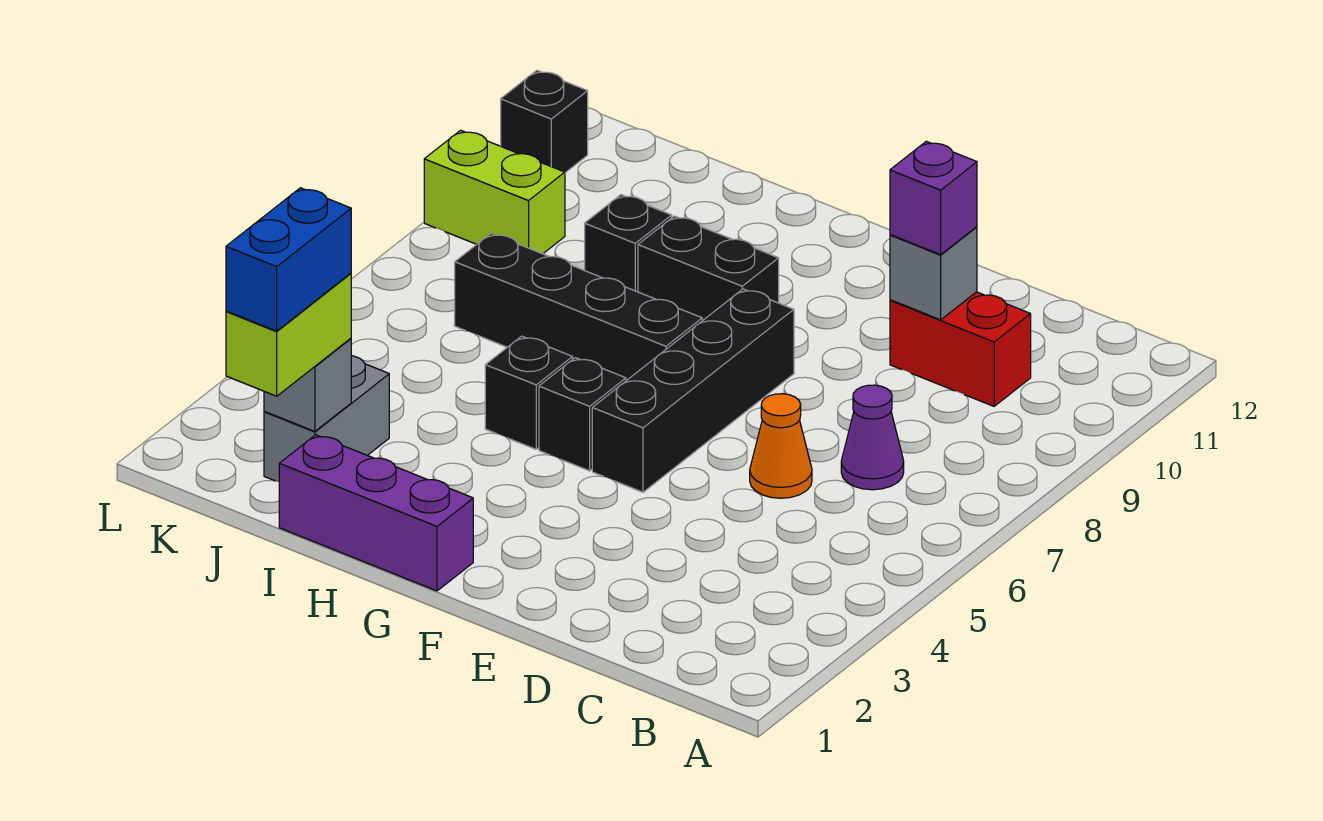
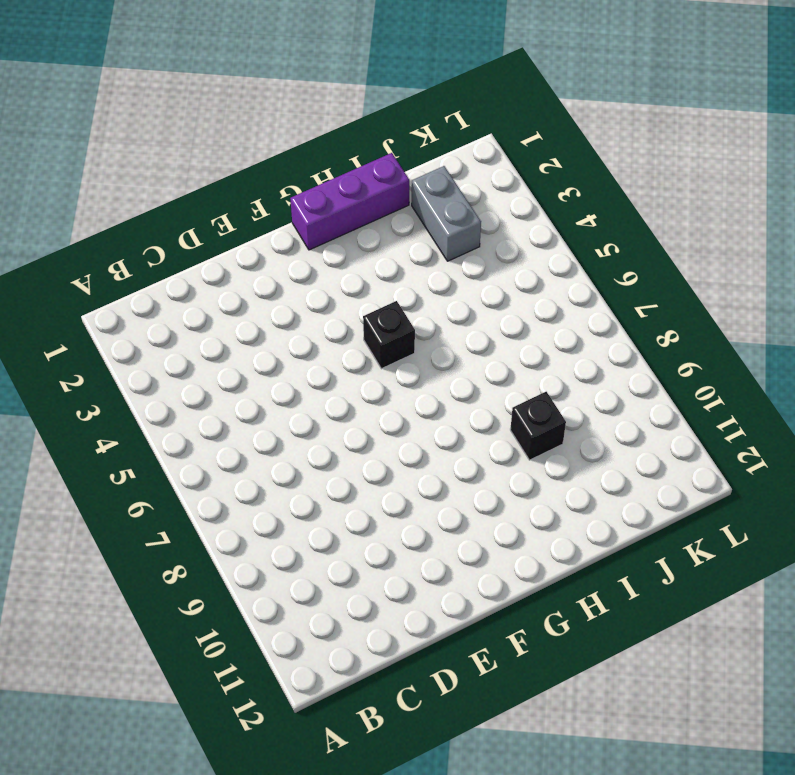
none -> purple 1x1 cone [841,385,904,490]
none -> red 1x2 brick [890,292,1031,406]
none -> orange 1x1 cone [750,394,812,498]

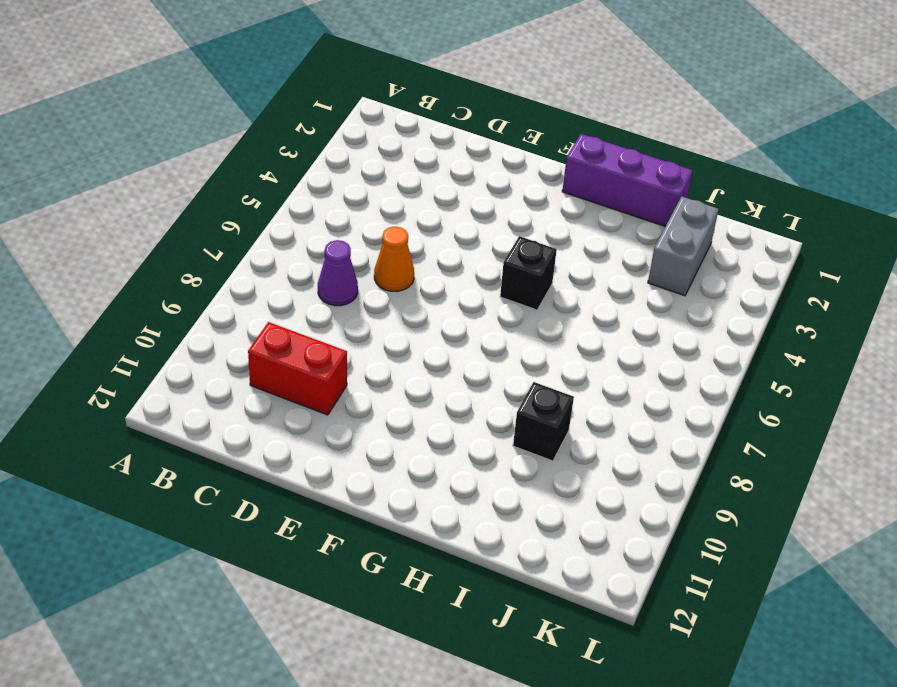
none -> black 1x4 brick [592,289,794,492]
none -> black 1x4 brick [455,233,702,381]
none -> black 1x2 brick [638,216,779,321]

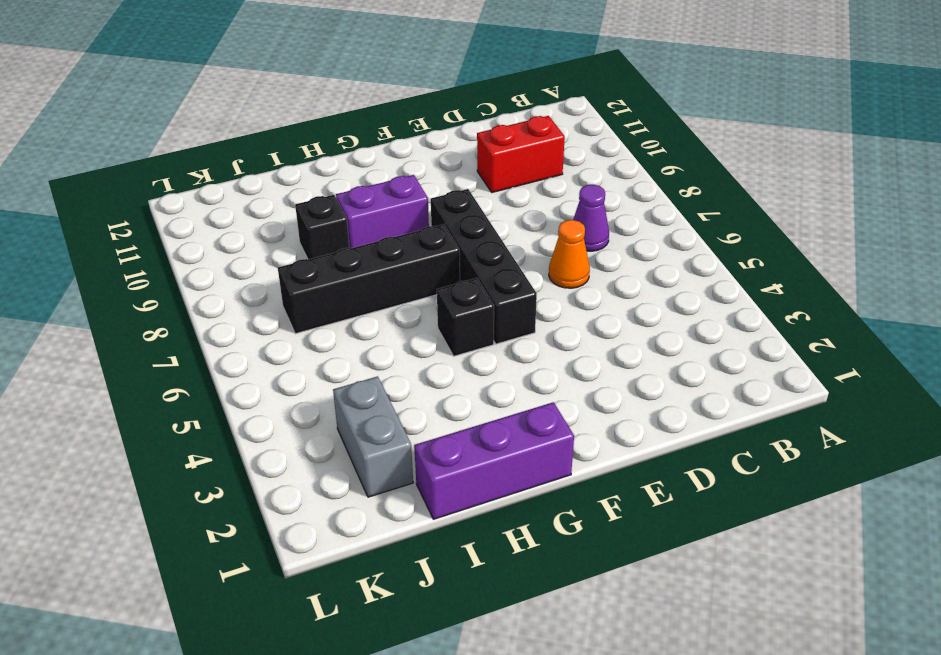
purple 1x2 brick [336,175,429,248] -> black 1x2 brick [638,216,779,321]
none -> black 1x1 brick [485,336,573,449]
none -> lime 1x2 brick [424,130,565,254]
none -> black 1x1 brick [501,70,588,173]

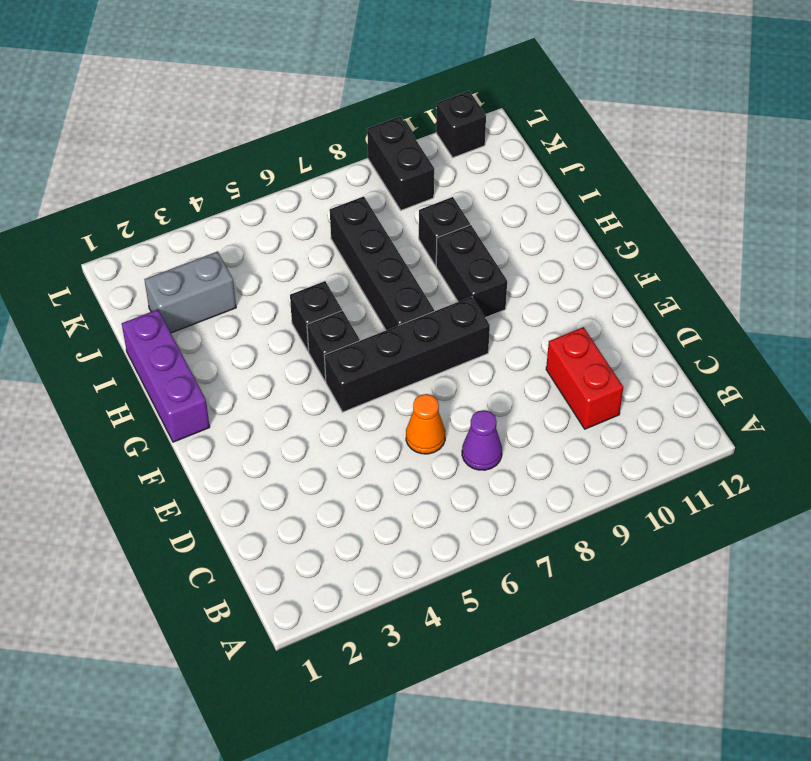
black 1x2 brick [367,116,434,210] -> lime 1x2 brick [424,130,565,254]
none -> grey 1x1 brick [890,227,977,320]
none -> grey 1x1 brick [264,338,351,431]
none -> purple 1x1 brick [890,141,977,255]

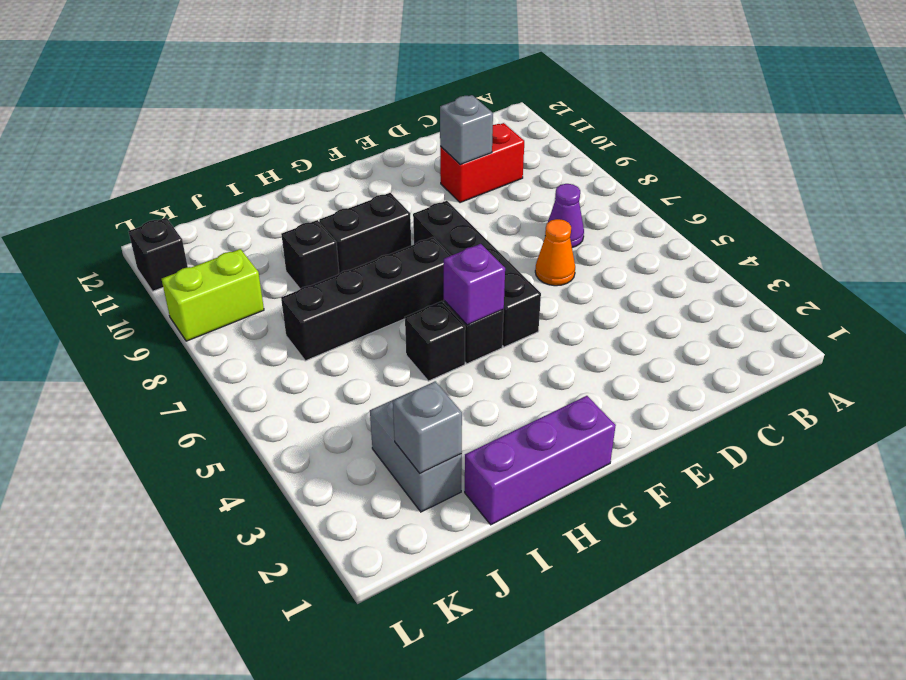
purple 1x1 brick [444,244,505,325] -> purple 1x1 brick moved to [890,141,977,255]
none -> lime 1x2 brick [226,273,351,396]
none -> blue 1x2 brick [226,188,351,331]

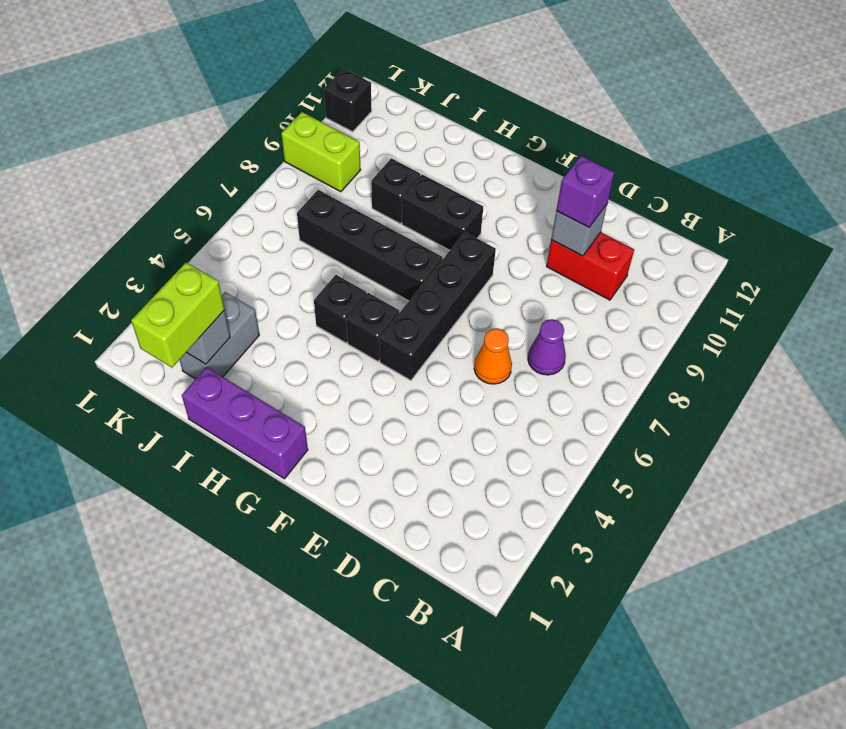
none -> blue 1x2 brick [226,188,351,331]

